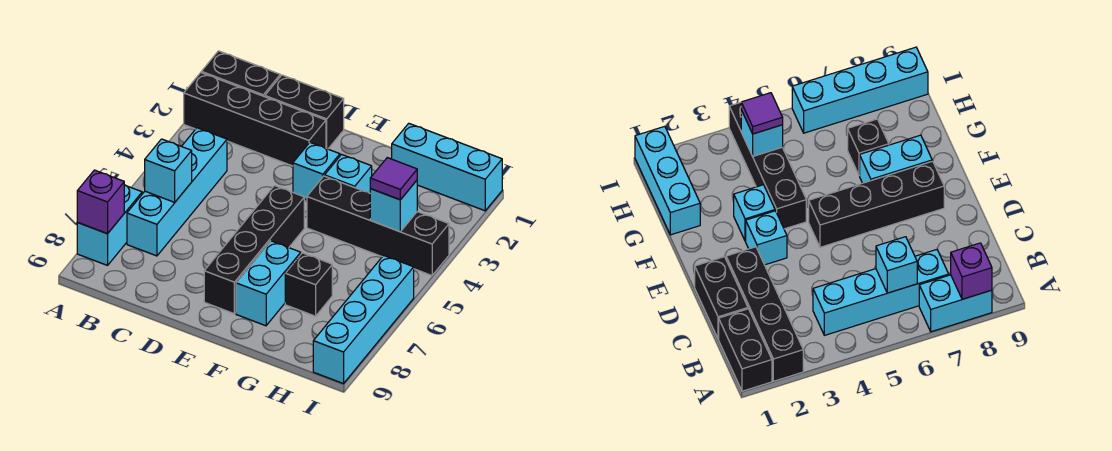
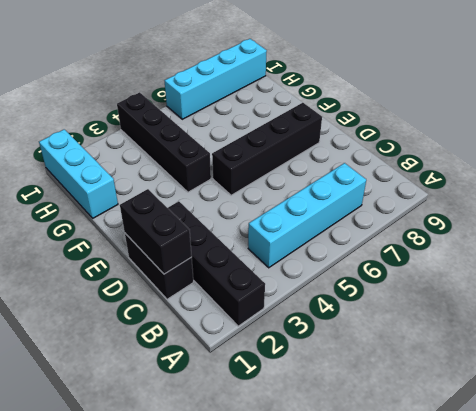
black 1x2 brick [120,189,192,274] -> black 1x2 brick moved to [201,51,280,97]
none -> cyan 1x2 brick [77,185,142,265]
none -> cyan 1x1 brick [293,143,340,200]
none -> cyan 1x1 brick [325,154,372,193]

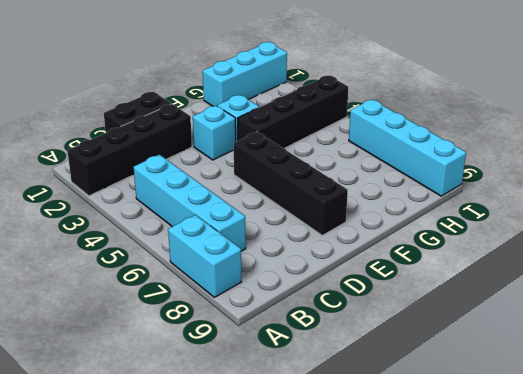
none -> black 1x2 brick [201,51,280,97]
none -> cyan 1x2 brick [236,241,301,326]
none -> black 1x1 brick [285,253,332,316]

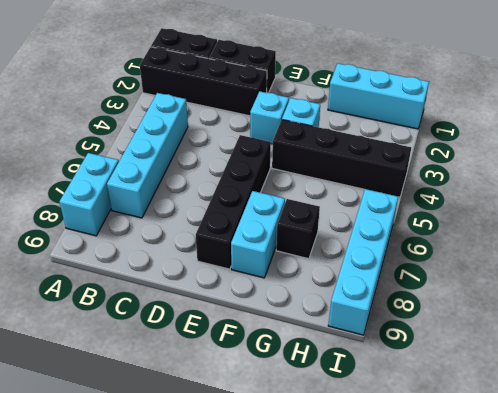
none -> purple 1x1 brick [77,170,124,234]
none -> cyan 1x1 brick [145,139,192,202]
none -> cyan 1x1 brick [370,180,417,232]

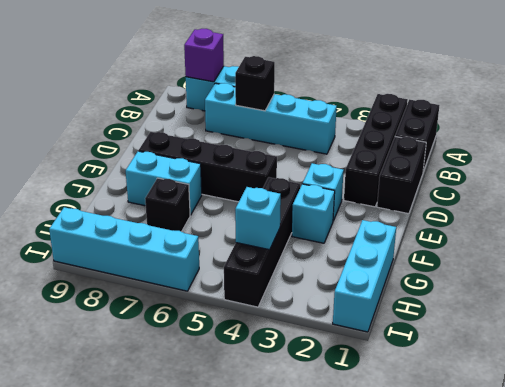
black 1x1 brick [235,56,275,111] -> cyan 1x1 brick [145,139,192,202]
none -> purple 1x1 tile [370,158,417,200]

